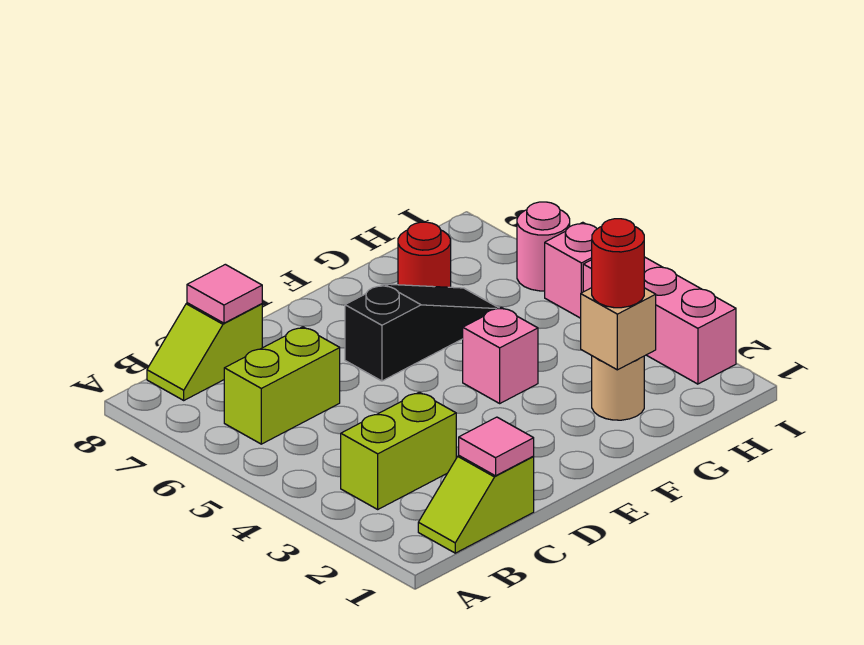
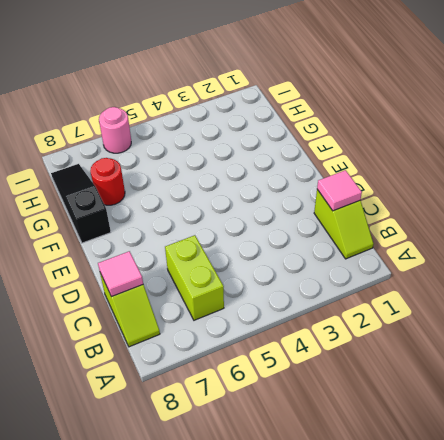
black 1x3 slope [51,164,111,243] -> black 1x3 slope moved to [345,284,499,381]
none -> lime 1x2 brick [341,392,456,509]
none -> pink 1x1 brick [463,307,538,403]
none -> tan 1x1 round brick [592,356,644,420]

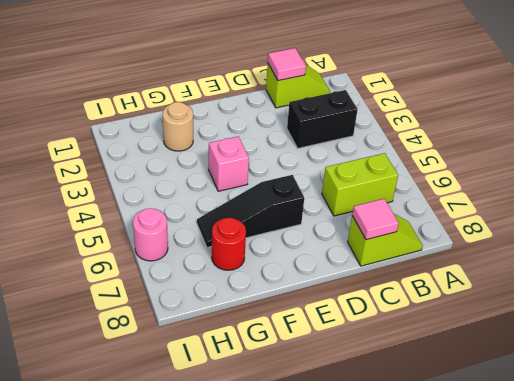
black 1x2 brick [287,90,358,148] -> lime 1x2 brick [341,392,456,509]
none -> pink 1x3 brick [583,257,736,384]
none -> pink 1x1 brick [545,222,597,318]
none -> tan 1x1 brick [581,288,656,370]

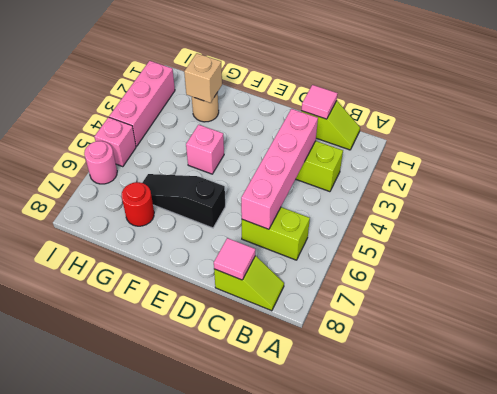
pink 1x4 brick [241,109,318,229] -> none
none -> red 1x1 round brick [592,219,644,308]

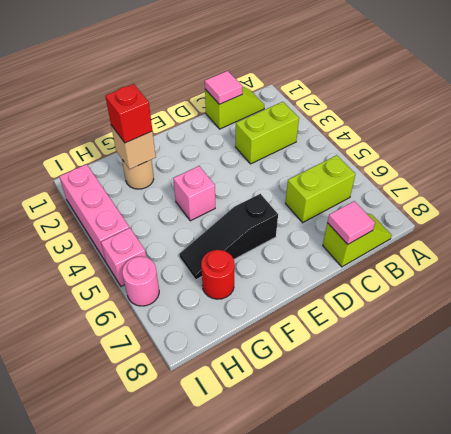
red 1x1 brick [105,84,152,143] -> red 1x1 round brick [592,219,644,308]

